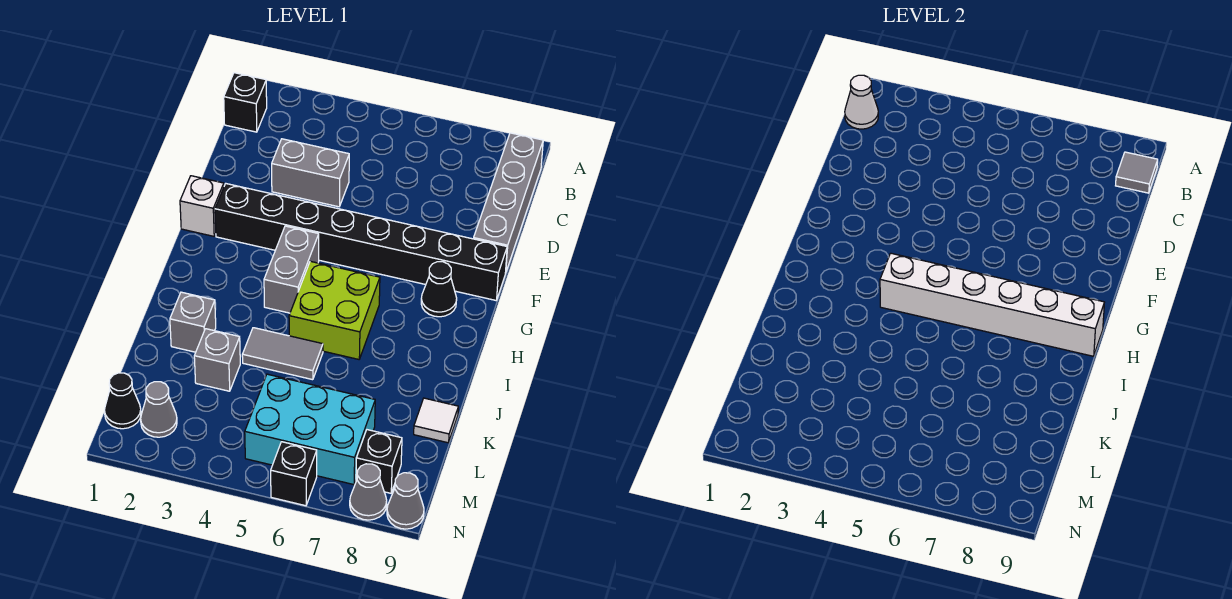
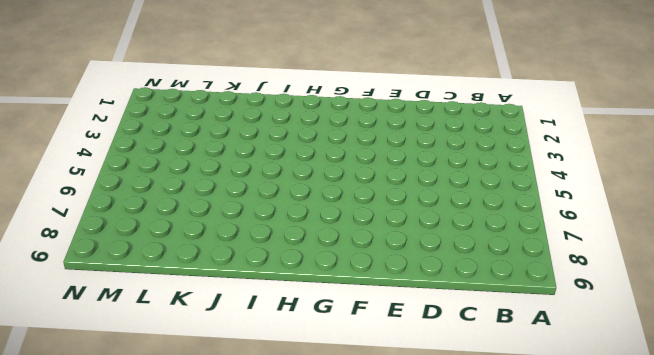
none -> black 1x1 brick [224,73,267,132]
none -> grey 1x4 brick [473,133,543,273]
none -> grey 1x2 brick [272,139,349,207]

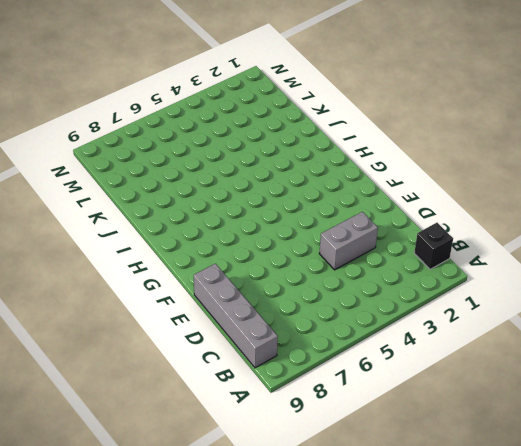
none -> white 1x1 brick [180,176,224,236]
none -> black 1x8 brick [215,184,507,300]
none -> grey 1x2 brick [264,226,319,313]

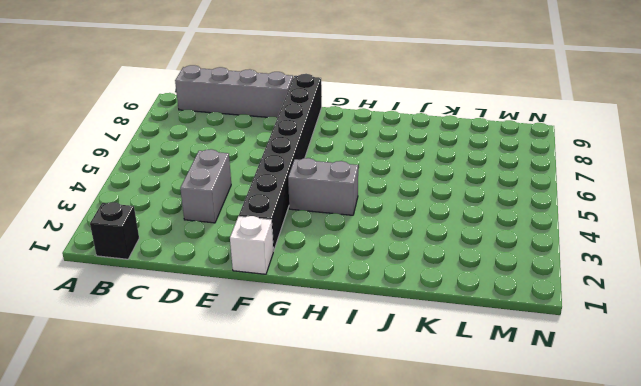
none -> black 1x1 cone [421,262,457,317]
none -> lime 2x2 brick [289,261,380,359]
none -> grey 1x1 brick [170,292,216,352]

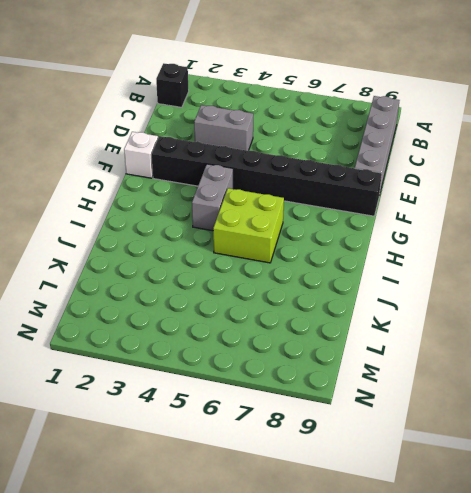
none -> black 1x1 cone [421,262,457,317]
none -> grey 1x1 brick [170,292,216,352]
none -> grey 1x2 tile [242,328,323,380]

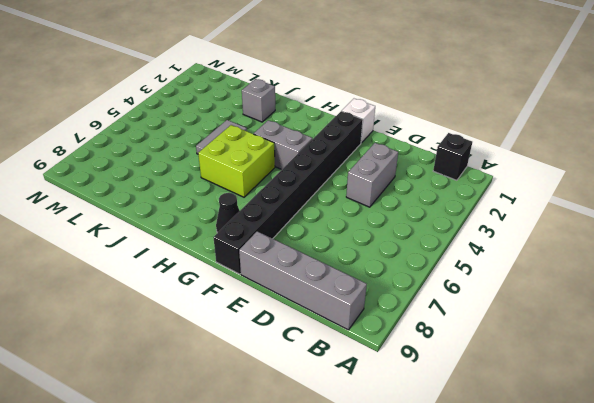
none -> grey 1x1 brick [194,329,240,391]
none -> white 1x1 tile [414,398,458,443]
none -> cyan 2x3 brick [245,374,375,485]

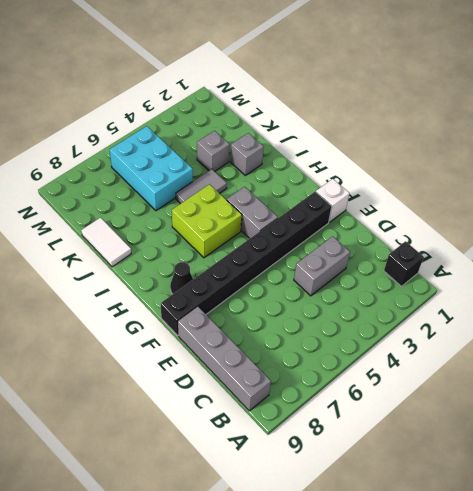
white 1x2 tile [81,218,131,267] -> white 1x1 tile [414,398,458,443]
cyan 2x3 brick [110,126,193,211] -> cyan 2x3 brick turned to [245,374,375,485]
none -> black 1x1 cone [105,373,141,429]
none -> grey 1x1 cone [141,382,177,437]
none -> black 1x1 brick [356,430,402,493]

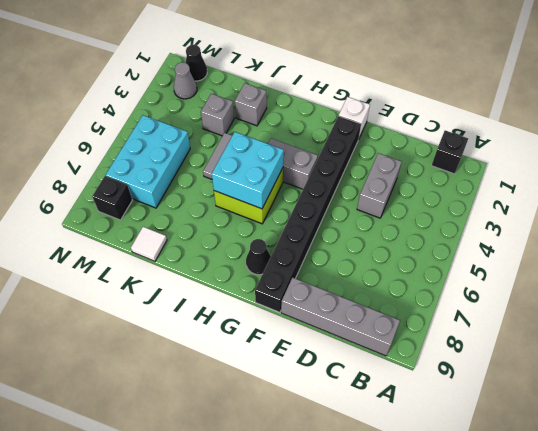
cyan 2x2 brick [212,132,284,209] -> white 1x6 brick [880,253,1104,356]
none -> black 1x1 brick [271,442,317,506]
none -> grey 1x1 cone [350,464,387,520]
none -> grey 1x1 cone [387,473,424,529]

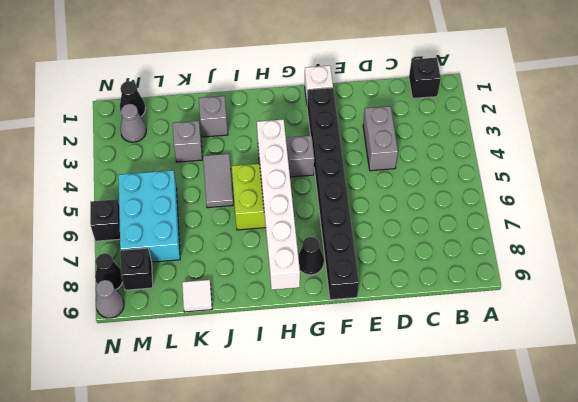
black 1x1 cone [95,253,123,289] -> grey 1x1 cone [350,464,387,520]
none -> grey 1x4 brick [473,133,543,273]
none -> white 1x1 cone [845,75,878,129]
none -> grey 1x1 tile [1116,152,1158,193]

